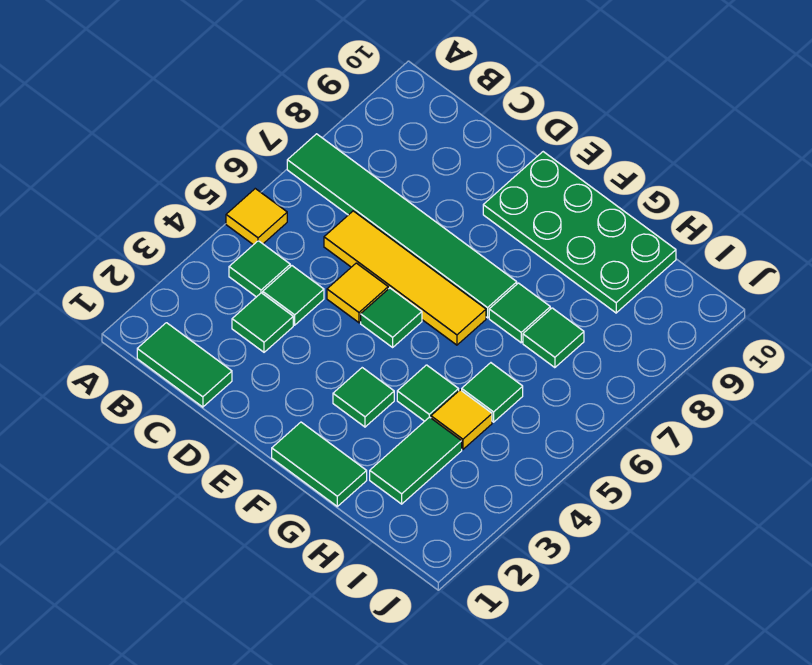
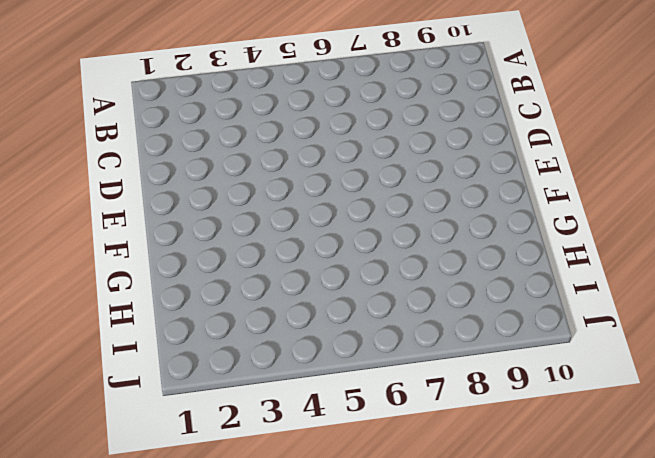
none -> yellow 1x1 tile [226,189,287,245]
none -> green 1x6 tile [287,134,517,318]
none -> green 1x2 tile [137,323,232,407]

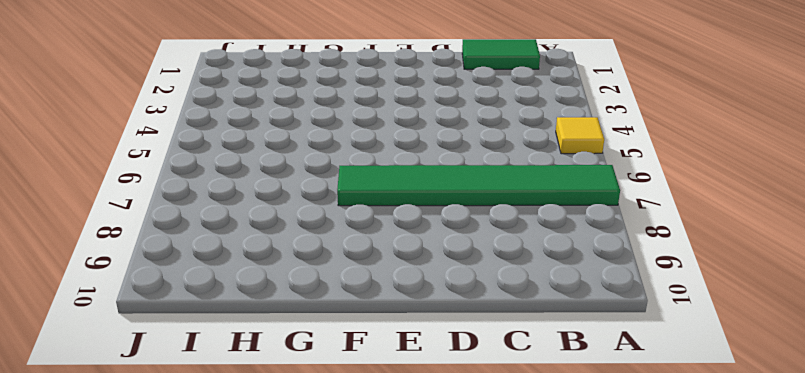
none -> green 1x1 tile [229,241,290,297]
none -> green 1x1 tile [232,293,293,352]
none -> green 1x1 tile [263,266,324,325]

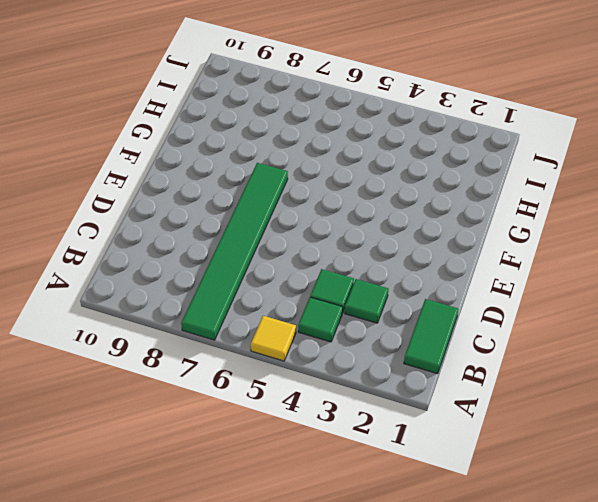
none -> yellow 1x4 tile [324,211,486,345]
none -> yellow 1x1 tile [327,263,388,323]
none -> green 1x1 tile [361,288,422,347]

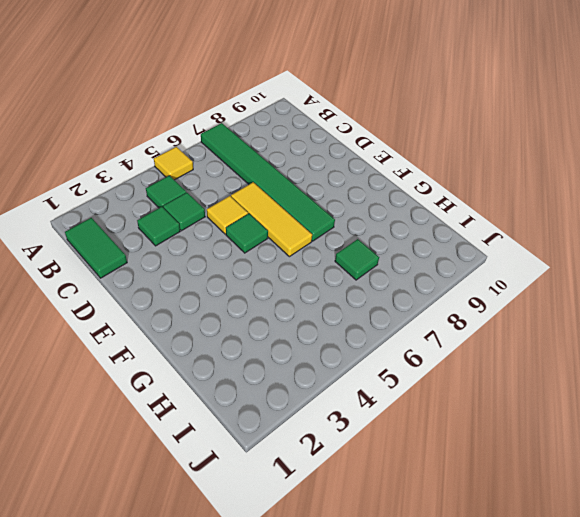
yellow 1x3 tile [231,182,312,257] -> yellow 1x4 tile [324,211,486,345]
none -> green 2x4 plate [483,152,676,313]
none -> green 1x2 tile [272,422,367,506]
none -> green 1x1 tile [333,368,394,427]

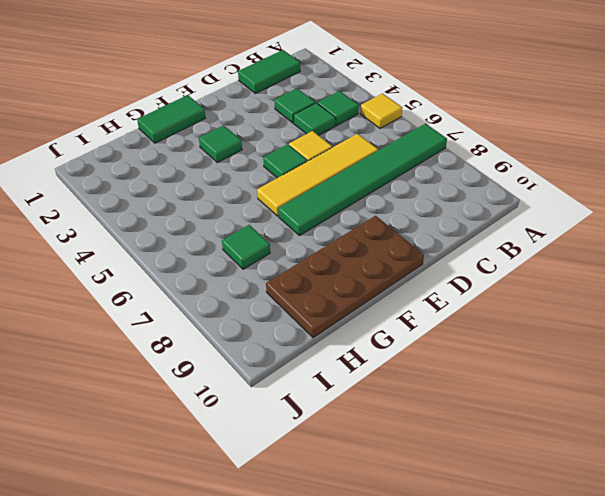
brown 2x4 plate [266,216,424,338] -> green 2x4 plate [483,152,676,313]
none -> green 1x1 tile [397,365,459,421]
none -> green 1x1 tile [489,283,550,343]
none -> green 1x2 tile [370,417,462,504]

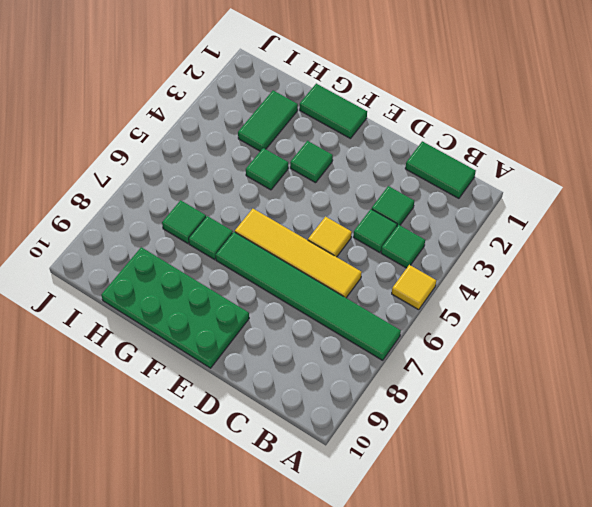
none -> green 1x1 tile [361,288,422,347]
none -> yellow 1x1 tile [431,390,492,449]
none -> green 1x1 tile [462,363,523,422]

